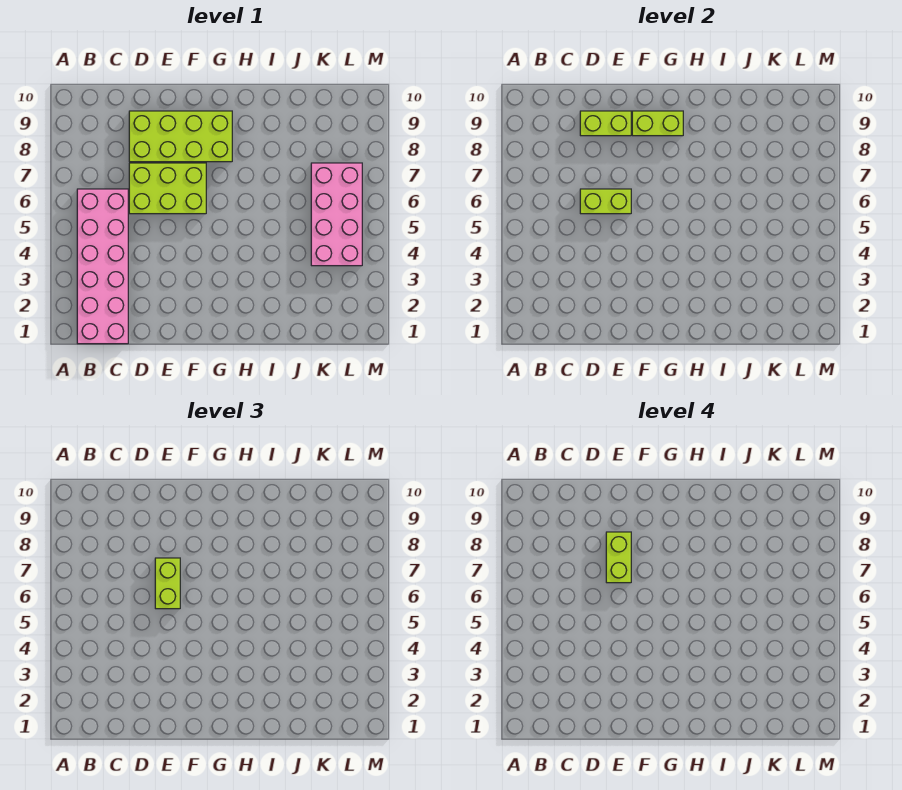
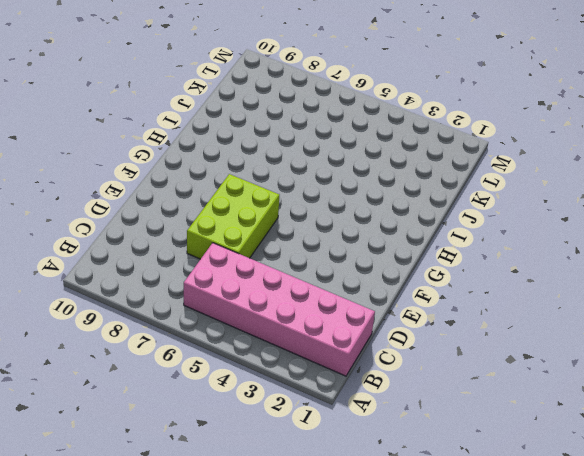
none -> lime 2x4 brick [129,111,232,162]
none -> pink 2x4 brick [311,163,362,266]

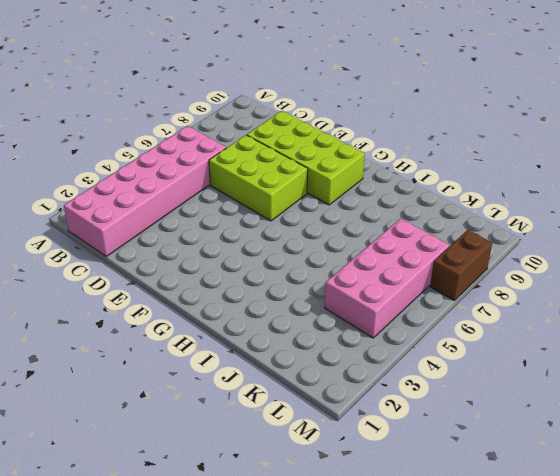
brown 1x2 brick [430,230,492,300] -> none
none -> lime 1x2 brick [580,189,631,214]
none -> lime 1x2 brick [580,111,631,136]

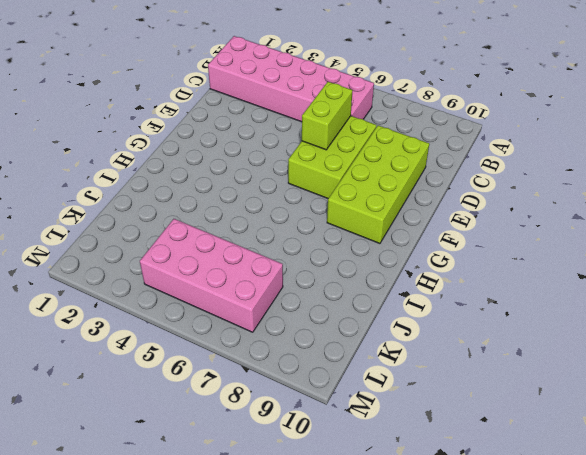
none -> lime 1x2 brick [580,111,631,136]
none -> lime 1x2 brick [632,111,683,136]

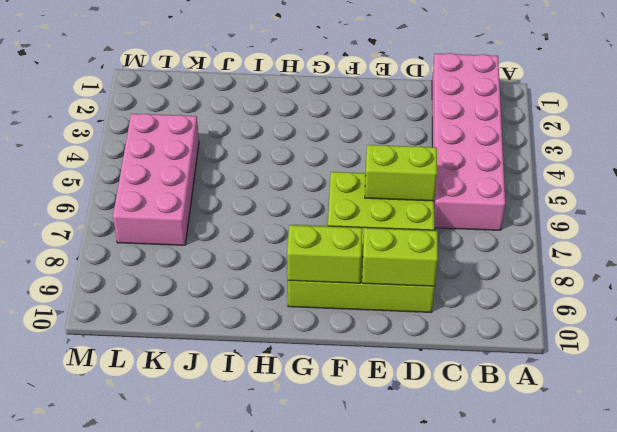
none -> lime 1x2 brick [155,558,180,609]
none -> lime 1x2 brick [606,532,631,583]

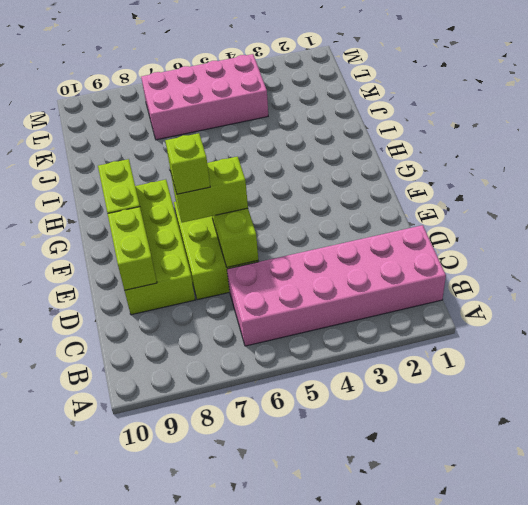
lime 1x1 brick [165,133,210,194] -> lime 1x2 brick [606,532,631,583]

